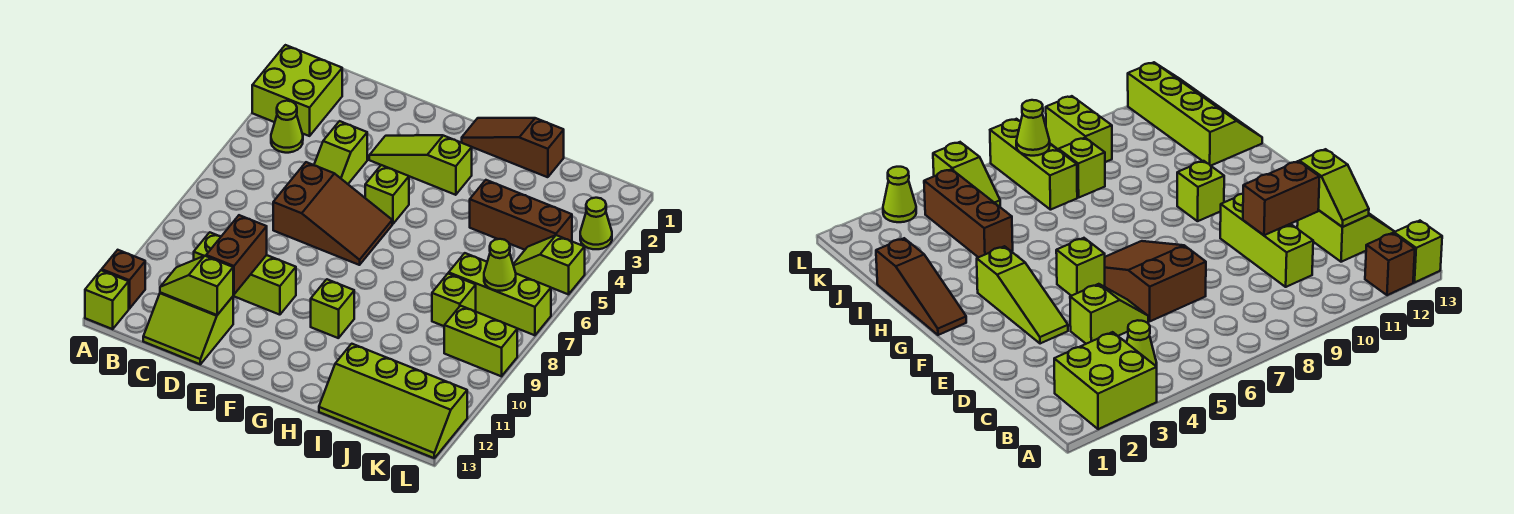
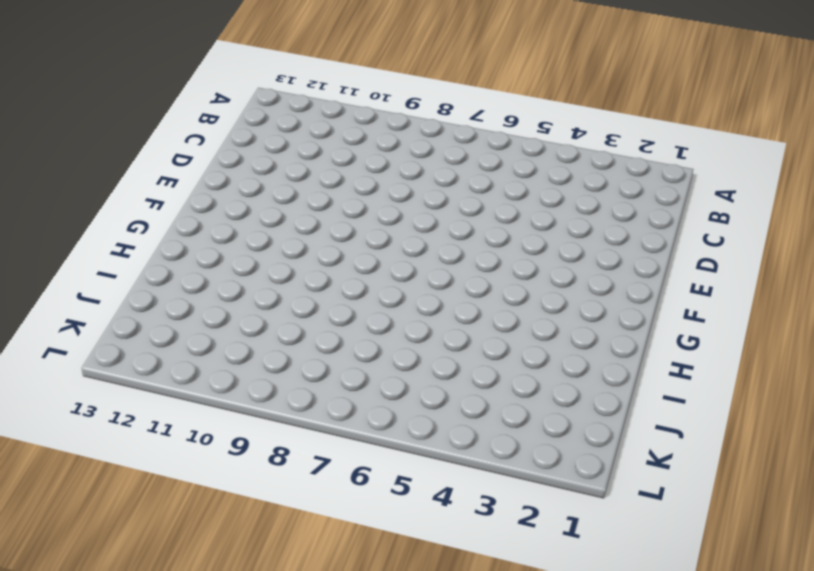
none -> lime 2x2 brick [252,45,342,136]
none -> brown 1x1 brick [102,250,145,309]
none -> lime 1x1 brick [85,270,129,329]

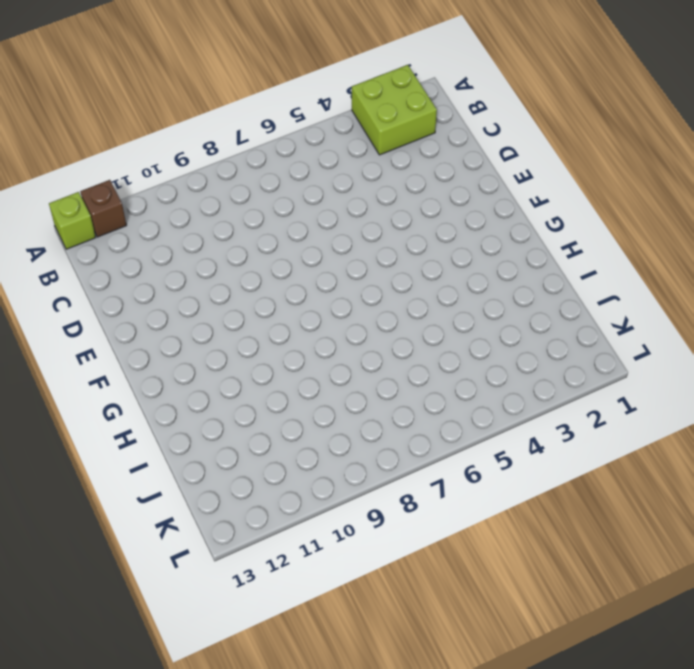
none -> lime 1x1 cone [271,101,303,153]
none -> lime 1x3 brick [194,232,296,315]
none -> lime 2x2 slope [143,292,233,364]

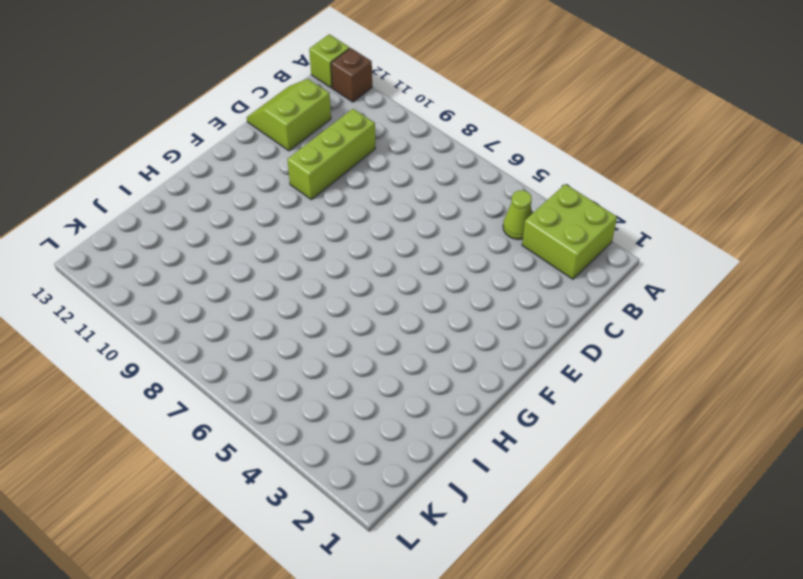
none -> lime 1x2 slope [314,121,367,184]
none -> brown 2x3 slope [273,162,392,265]
none -> lime 1x3 slope [369,135,472,195]

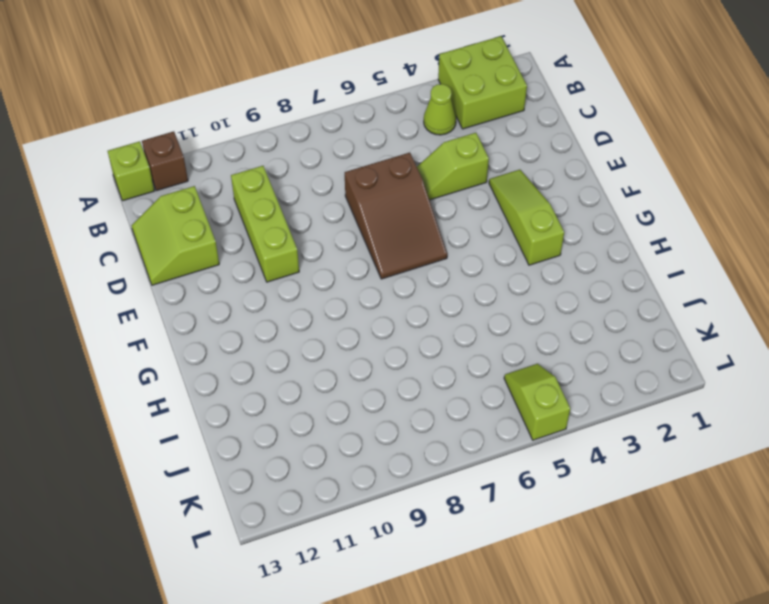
none -> lime 1x1 brick [365,165,409,224]
none -> brown 1x3 slope [462,118,564,177]
none -> lime 1x1 brick [311,279,354,338]

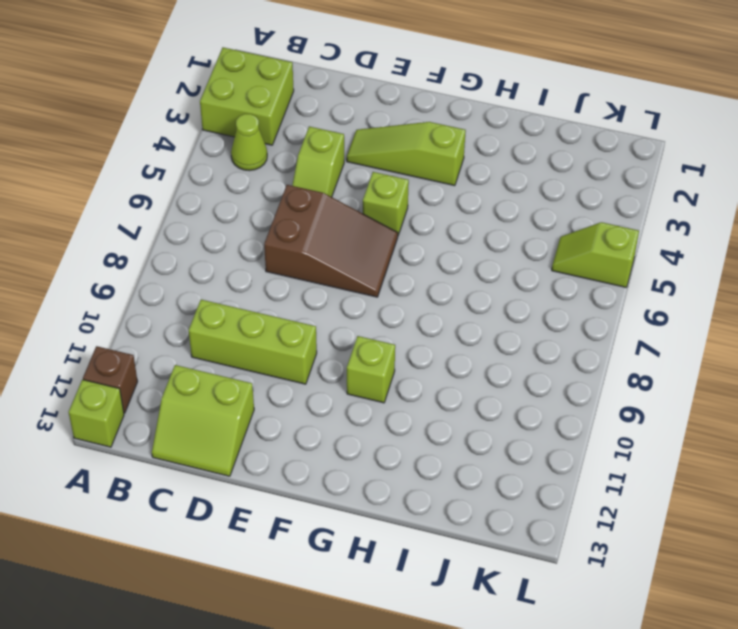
none -> brown 1x3 slope [462,118,564,177]
none -> brown 1x3 brick [470,180,572,250]
none -> lime 2x4 slope [319,344,467,458]

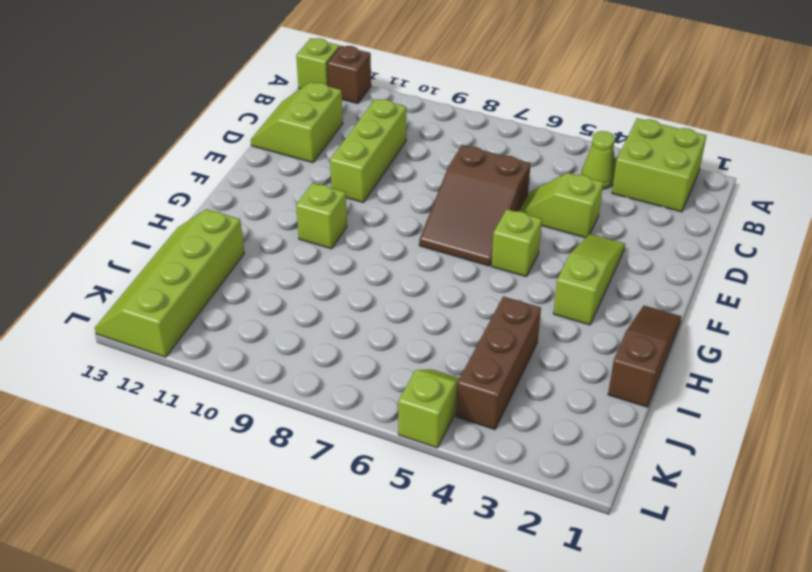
none -> lime 1x3 brick [449,253,551,335]
none -> lime 1x1 brick [432,273,476,326]
none -> lime 1x2 brick [444,306,517,376]

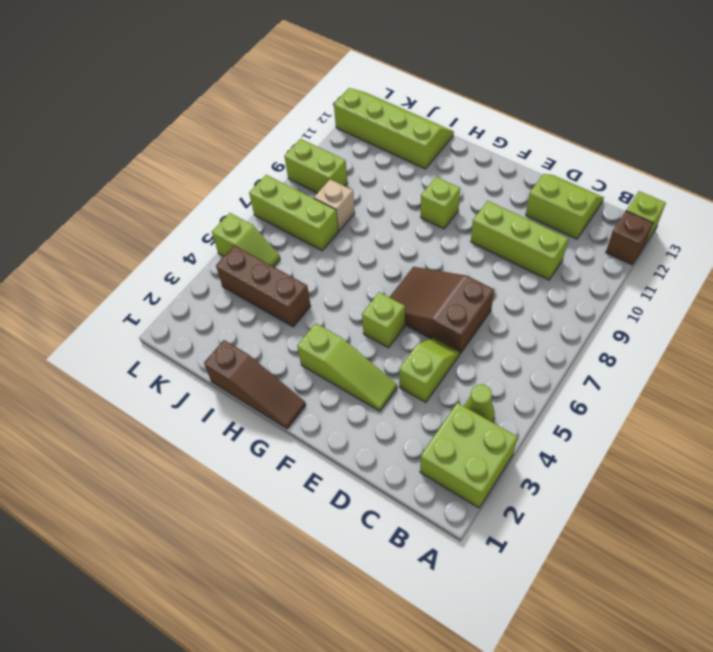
tan 1x1 brick [314,179,355,231] -> lime 1x1 brick [432,273,476,326]
none -> lime 1x1 cone [580,198,612,249]
none -> lime 1x2 slope [160,256,233,315]
none -> brown 1x2 brick [206,215,267,295]

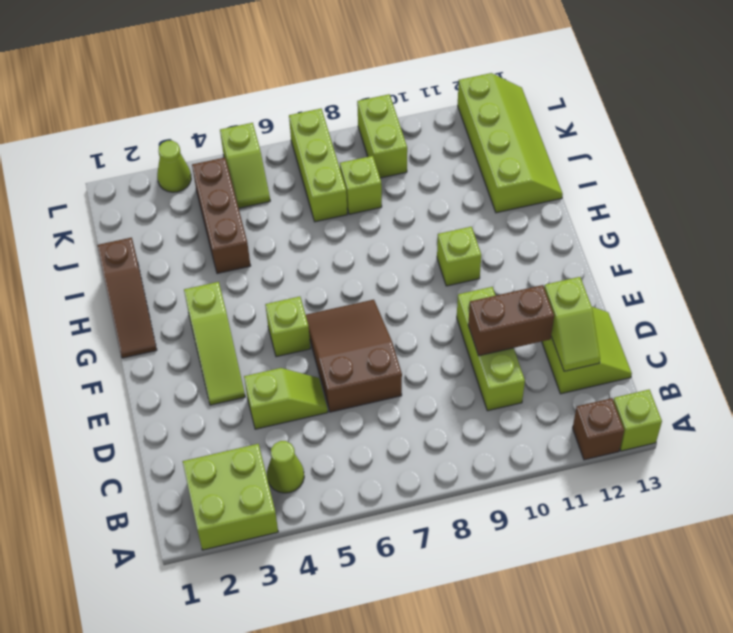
none -> lime 1x1 cone [484,239,516,291]

